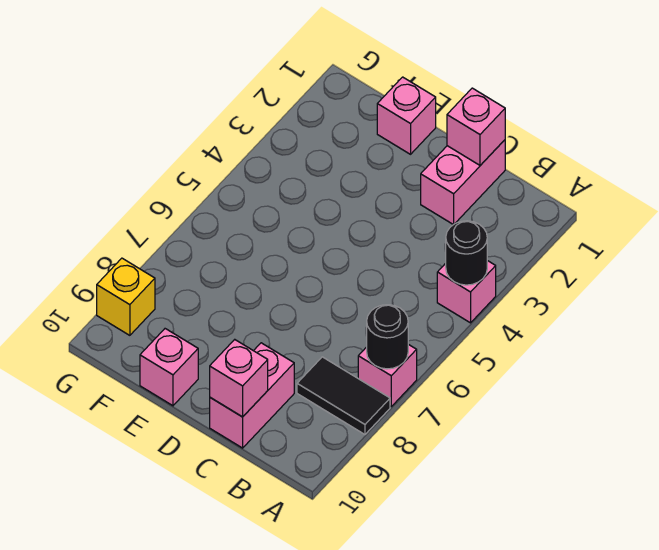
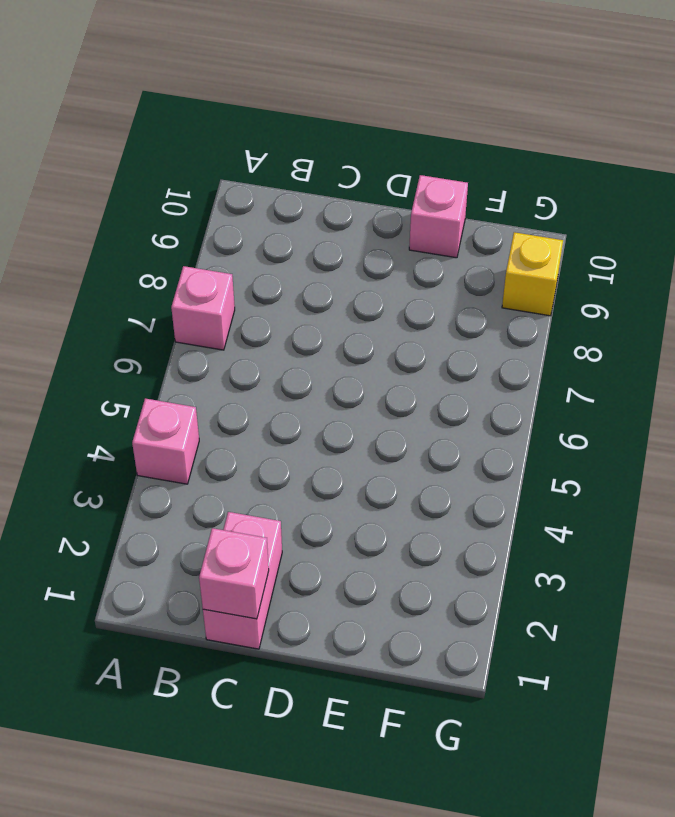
none -> black 1x2 tile [297,357,390,434]
none -> pink 1x2 brick [210,343,294,448]
none -> pink 1x1 brick [377,77,436,154]

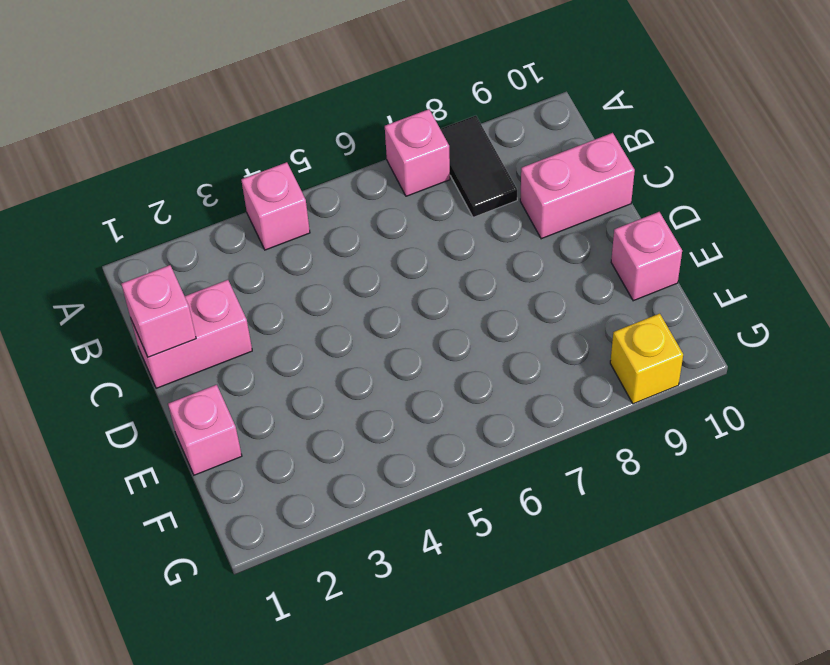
none -> black 1x1 round brick [446,221,487,285]
none -> black 1x1 round brick [367,305,408,369]
none -> pink 1x1 brick [210,340,268,417]

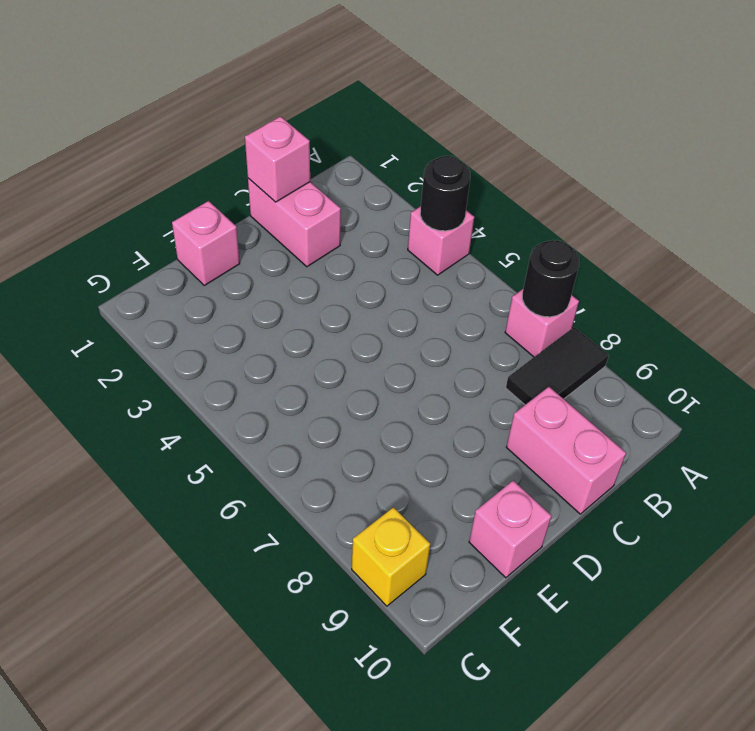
none -> pink 1x1 brick [210,340,268,417]

